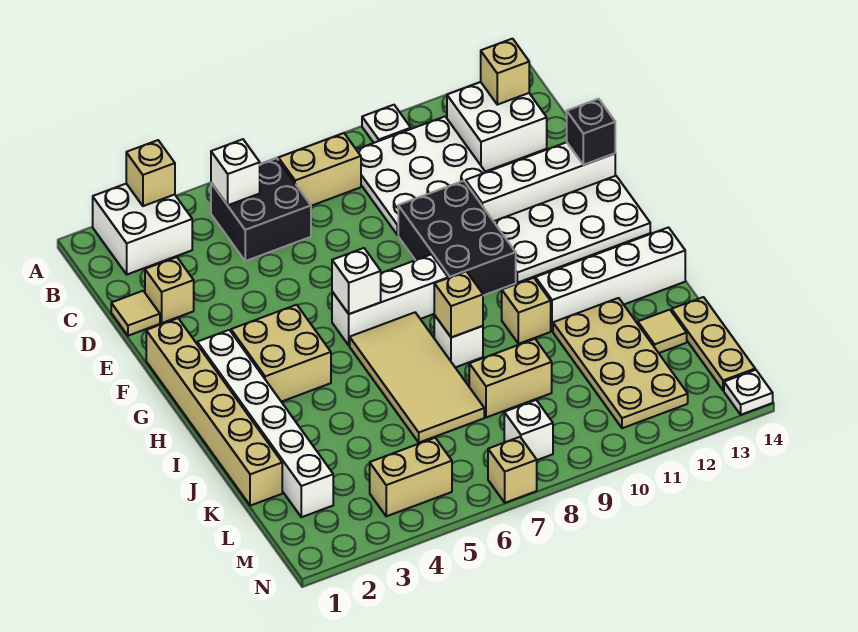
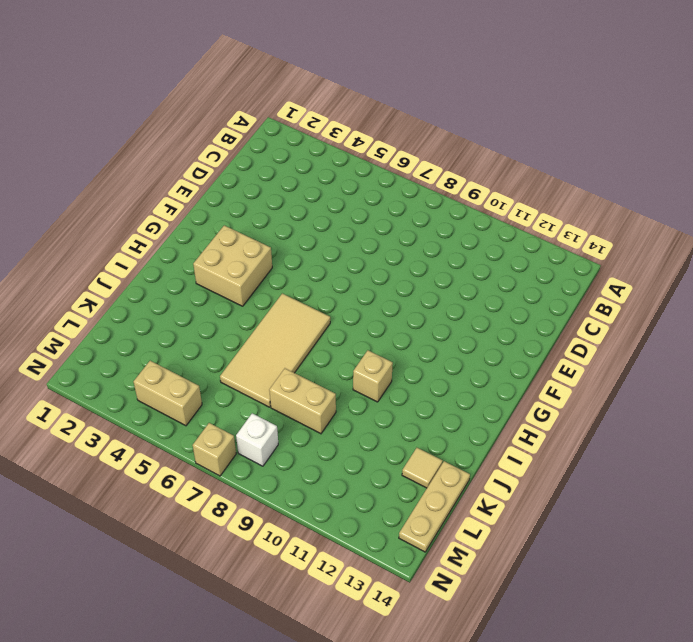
none -> white 2x2 brick [93,184,192,274]
none -> white 1x1 plate [362,105,411,143]
none -> black 2x2 brick [211,158,311,261]
none -> tan 1x2 brick [278,133,361,206]

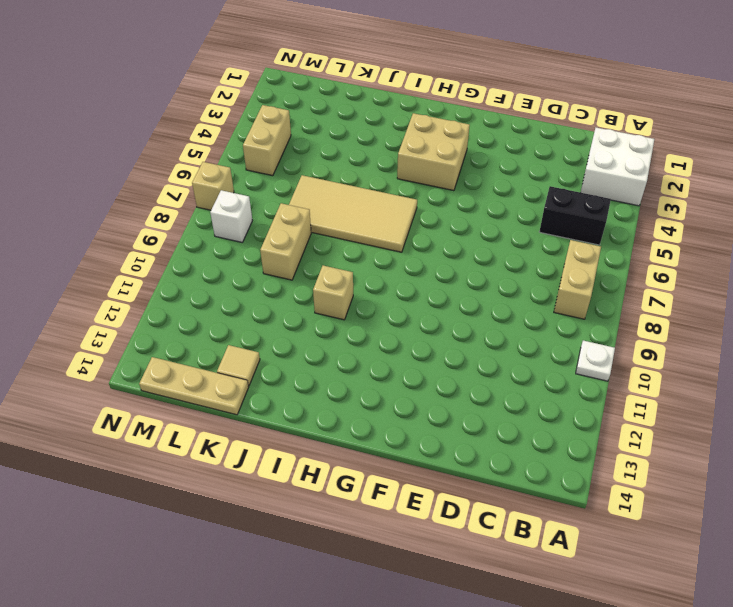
black 1x2 brick [539,186,611,245] -> black 2x2 brick [211,158,311,261]
none -> white 3x3 plate [356,117,486,235]
none -> white 2x2 brick [447,82,547,172]
none -> tan 1x1 tile [111,291,160,336]
none -> tan 1x1 brick [145,257,194,323]

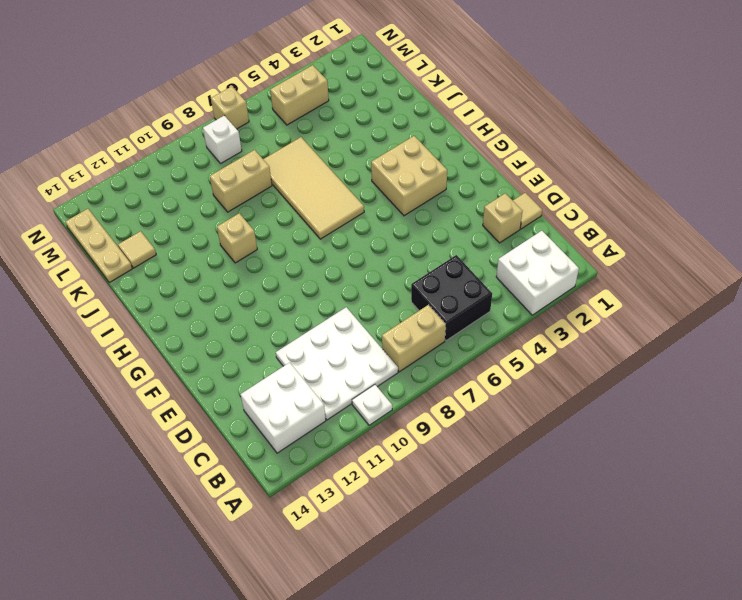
none -> black 2x3 brick [398,181,516,295]
none -> white 1x4 brick [466,142,615,221]
none -> tan 1x6 brick [146,318,282,506]
none -> white 2x4 plate [494,176,650,283]

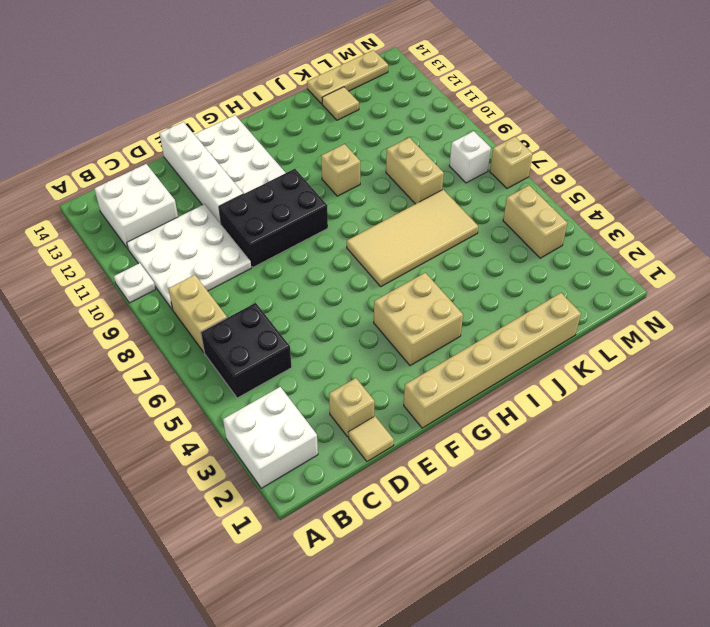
none -> white 1x6 brick [197,330,333,517]
none -> white 1x3 brick [332,254,448,346]
none -> white 1x1 brick [434,315,483,368]
none -> white 1x4 brick [536,227,685,331]

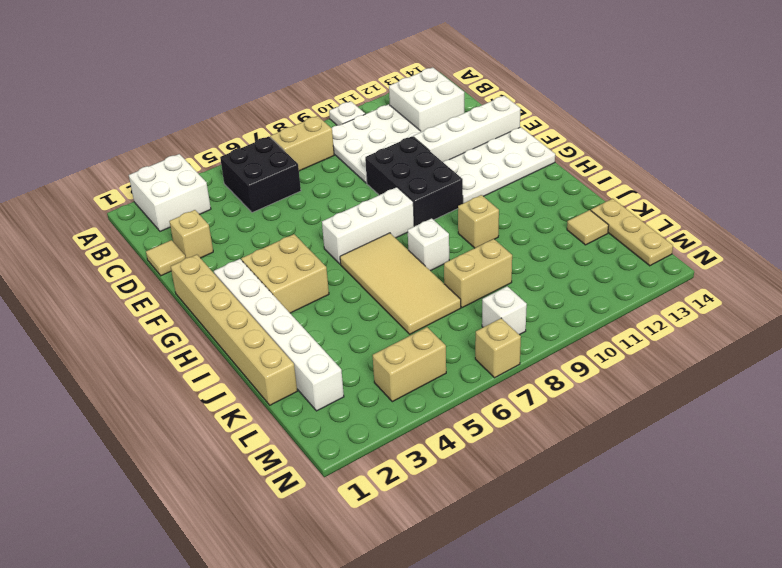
none -> white 1x4 brick [536,227,685,331]
none -> tan 2x4 plate [553,298,688,428]
none -> white 1x1 plate [724,370,773,415]
none -> tan 1x1 brick [126,140,175,206]

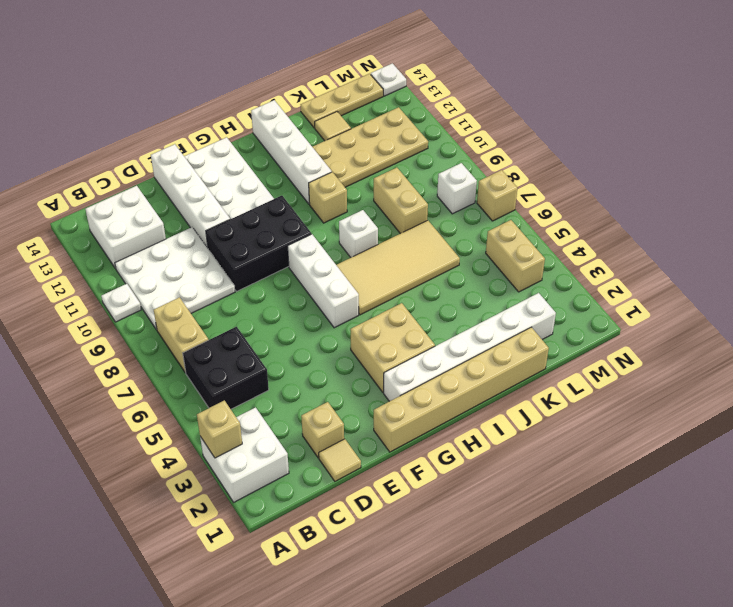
none -> white 1x1 brick [211,139,260,205]
none -> tan 1x1 brick [481,39,529,105]
none -> black 1x1 brick [567,99,615,165]
none -> white 1x1 brick [332,248,381,314]

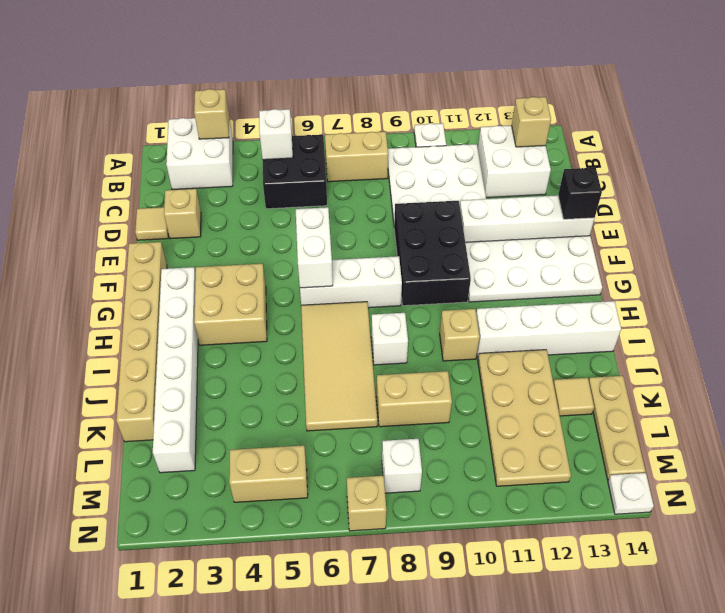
white 1x2 brick [296,207,333,288] -> white 1x1 brick [332,248,381,314]
none -> tan 1x1 brick [434,271,483,338]

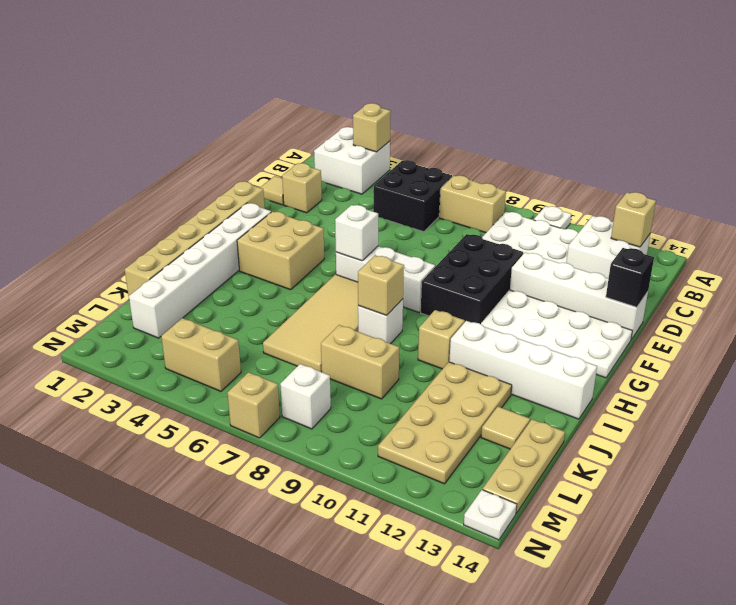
none -> white 1x1 brick [211,139,260,205]

